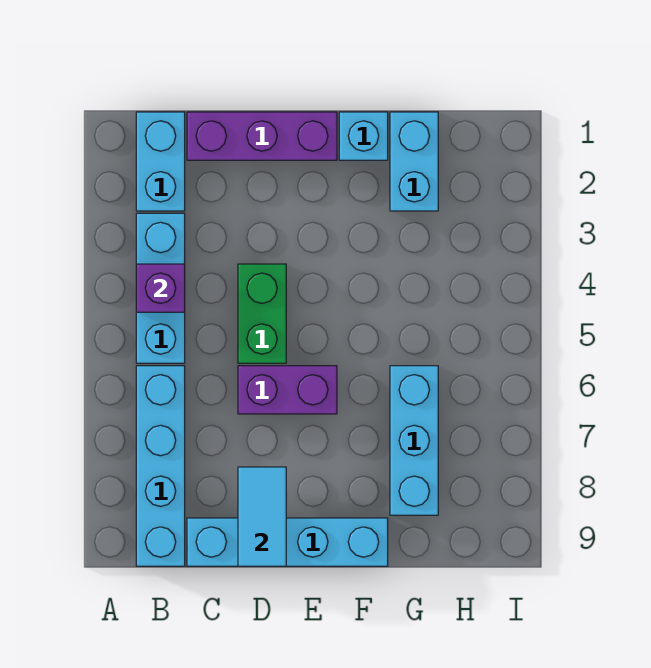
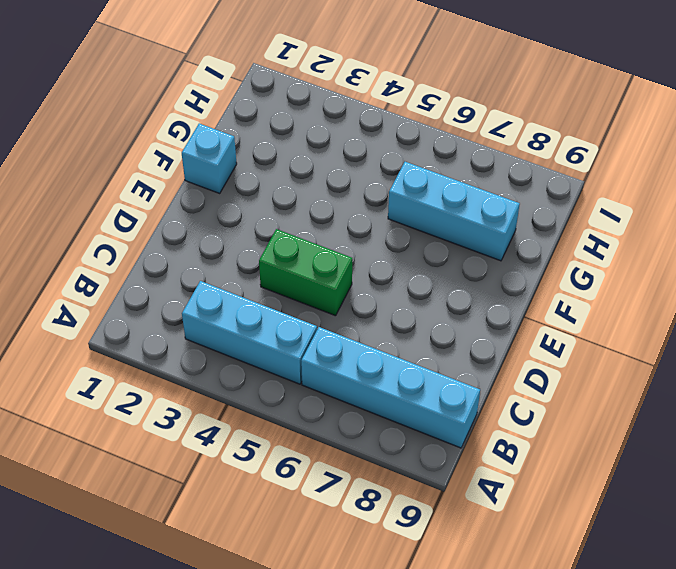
none -> cyan 1x2 brick [136,112,185,211]
none -> purple 1x3 brick [187,112,337,160]
none -> cyan 1x4 brick [187,518,388,566]

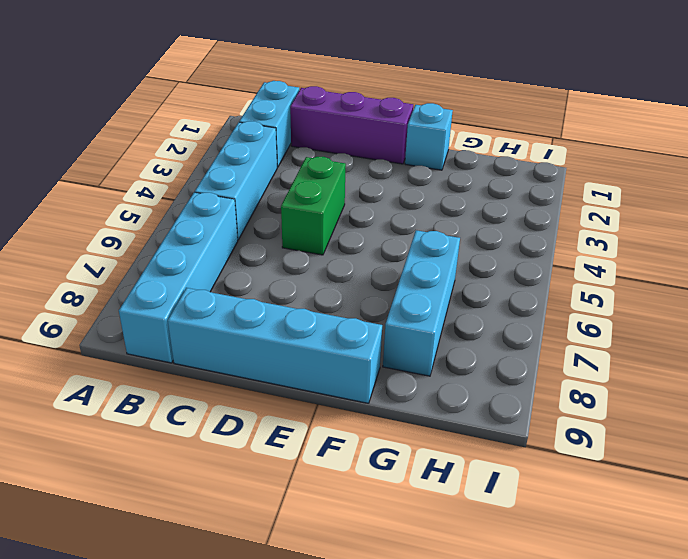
none -> purple 1x2 brick [238,366,337,414]
none -> cyan 1x2 brick [390,112,438,211]
none -> purple 1x1 brick [136,264,185,312]

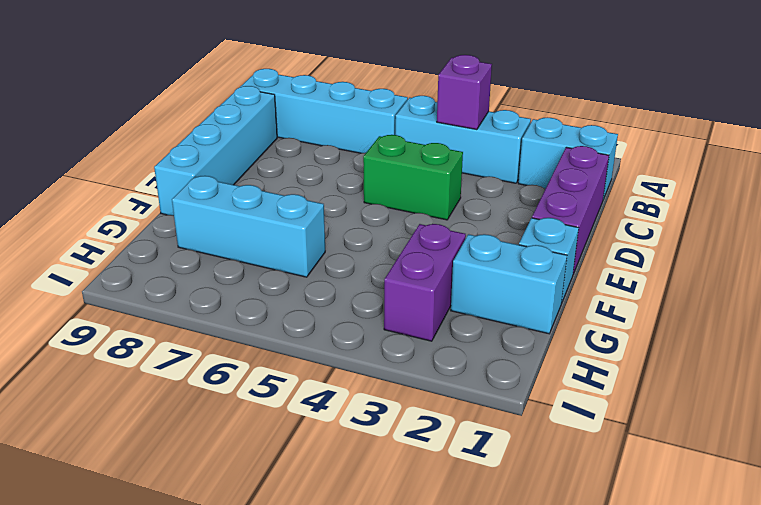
purple 1x2 brick [384,224,466,341] -> purple 1x2 brick moved to [238,366,337,414]
none -> cyan 1x2 tile [238,467,286,566]

